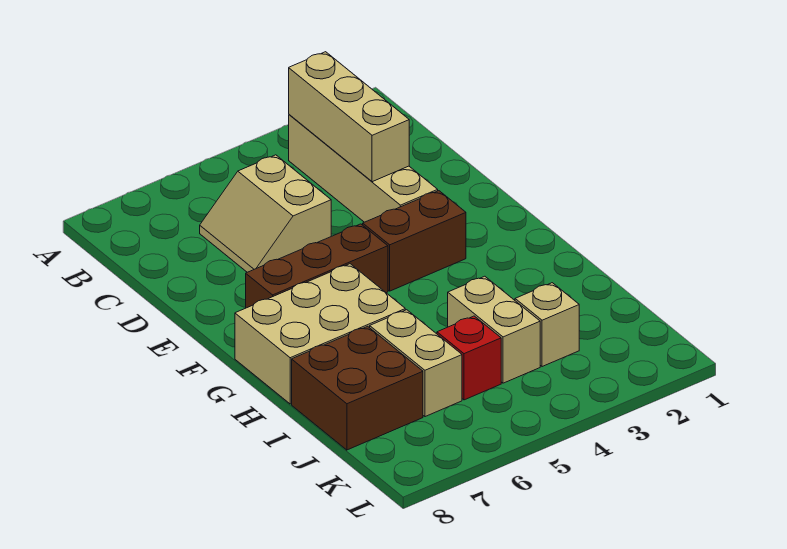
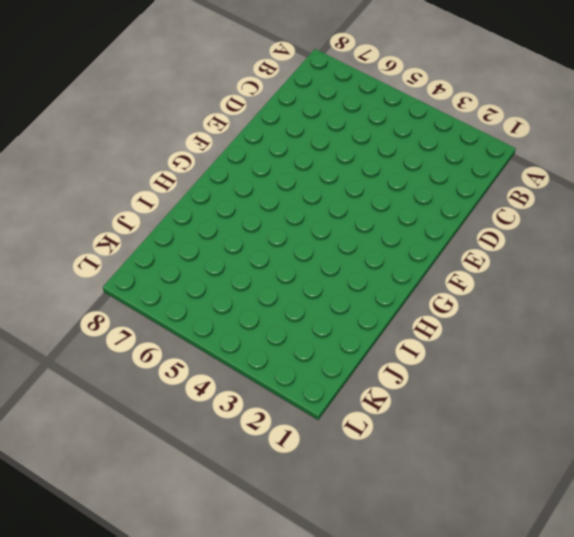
none -> tan 1x4 brick [289,115,438,222]
none -> tan 2x2 slope [200,155,331,272]

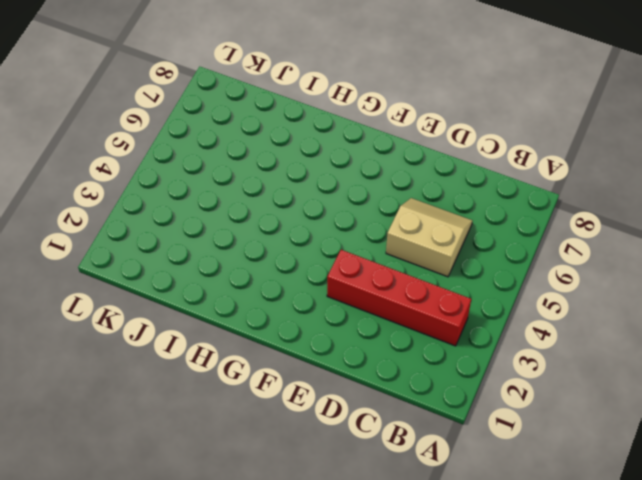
red 1x4 brick [327,250,471,346] -> tan 1x4 brick [289,115,438,222]
none -> brown 1x2 brick [363,191,466,291]
none -> brown 1x3 brick [246,224,388,308]

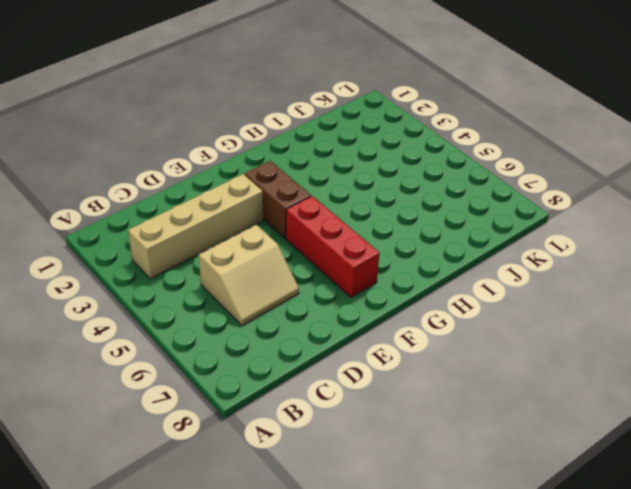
red 1x3 brick [286,196,379,297] -> brown 1x3 brick [246,224,388,308]
none -> tan 2x3 brick [235,264,405,404]
none -> tan 1x2 brick [448,276,540,383]

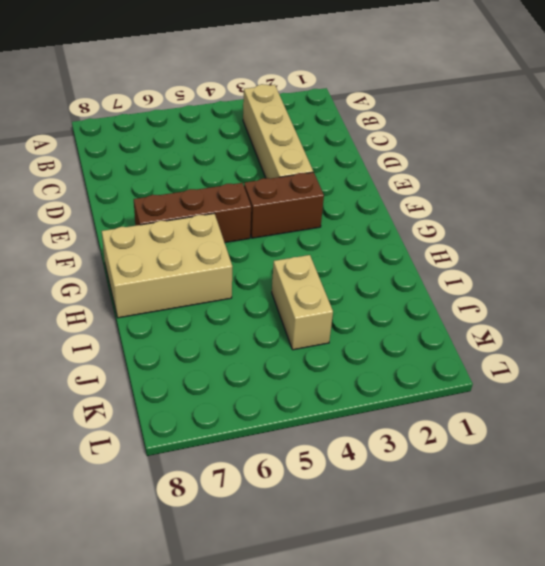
none -> tan 2x2 slope [200,155,331,272]
none -> tan 1x2 brick [370,310,462,417]

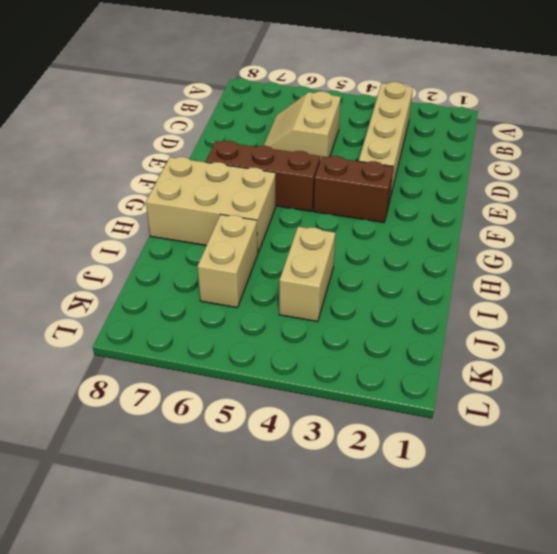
none -> brown 2x2 brick [292,326,423,450]
none -> tan 1x1 brick [515,283,579,367]

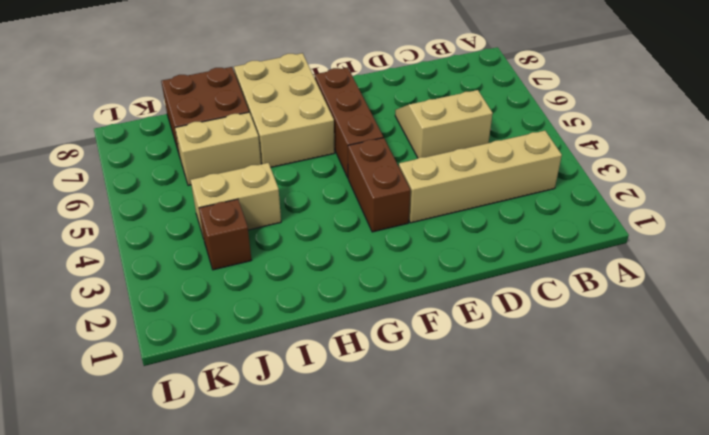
brown 1x1 brick [199,199,251,270] -> tan 1x1 brick [515,283,579,367]
none -> red 1x1 brick [437,316,501,400]
none -> tan 1x3 brick [289,52,409,182]

